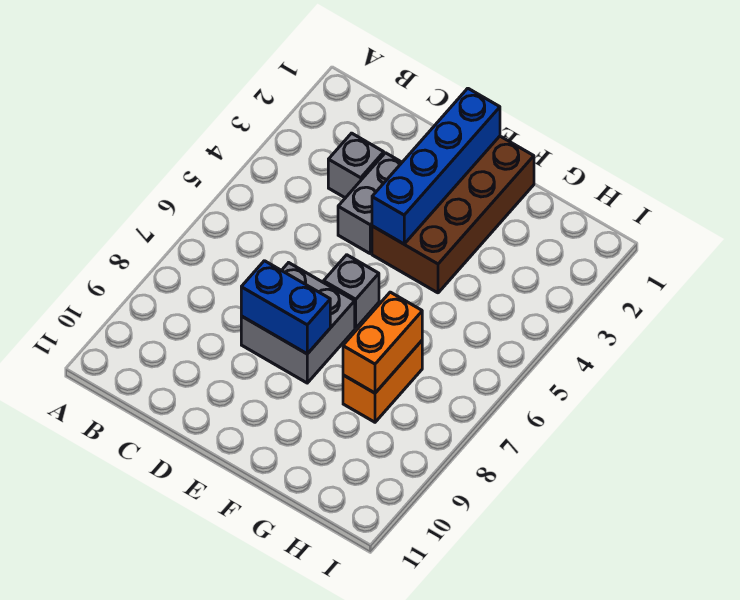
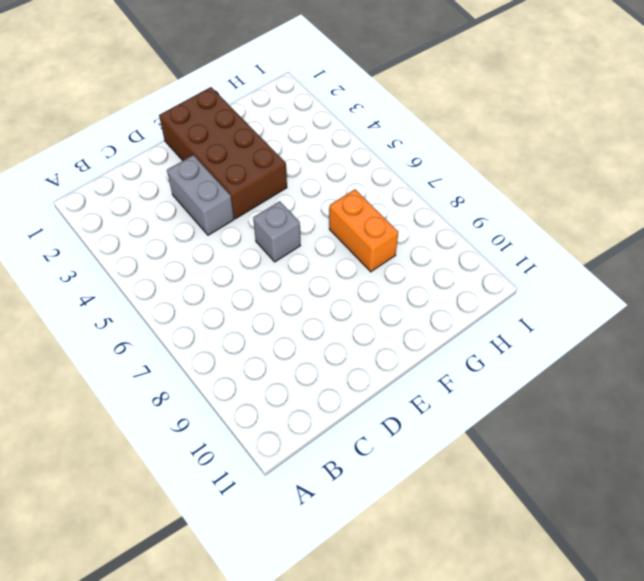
none -> grey 1x1 brick [328,133,384,198]
none -> grey 2x2 brick [241,263,355,383]

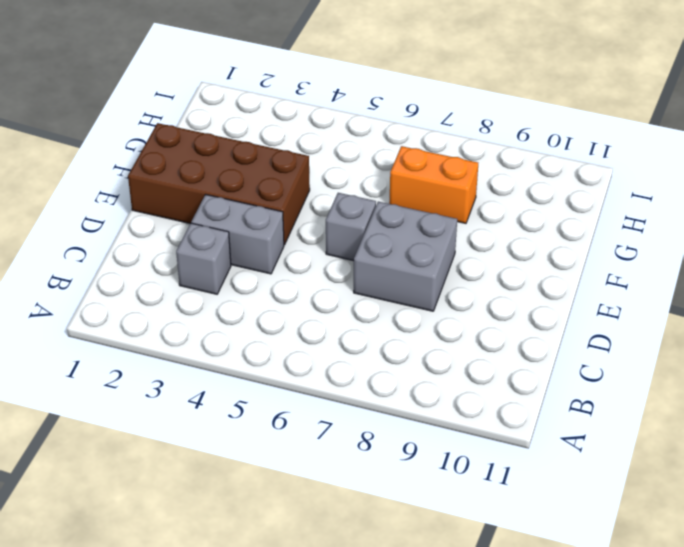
none -> blue 1x2 brick [241,261,330,354]
none -> blue 1x4 brick [372,88,500,244]

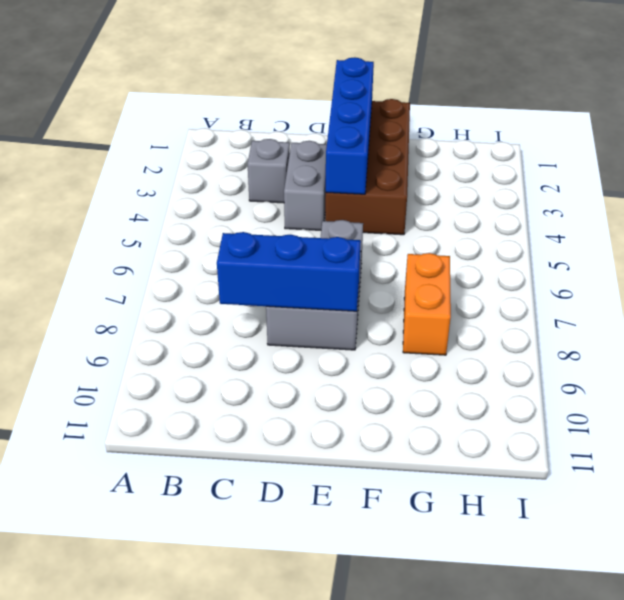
blue 1x3 brick [217,232,361,311] -> blue 1x2 brick [241,261,330,354]
none -> orange 1x2 brick [343,292,422,393]

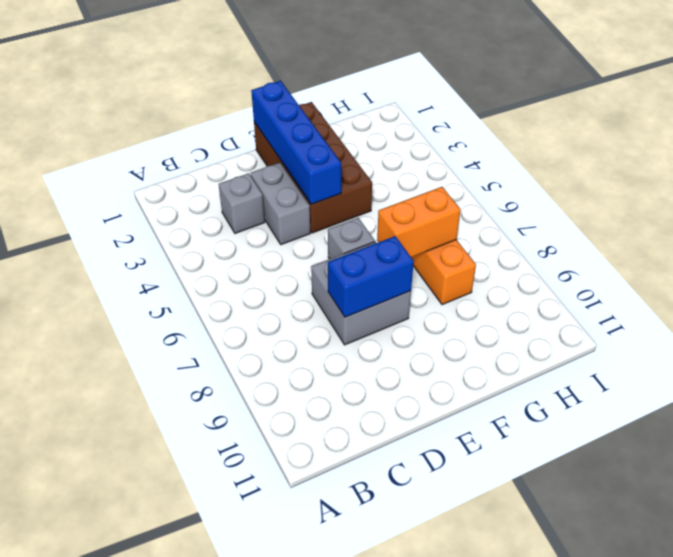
orange 1x2 brick [377,187,461,257] -> orange 1x2 brick turned to [343,292,422,393]

